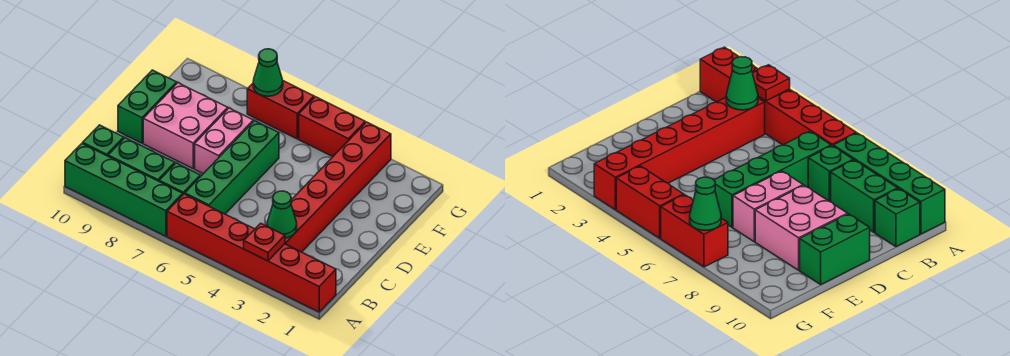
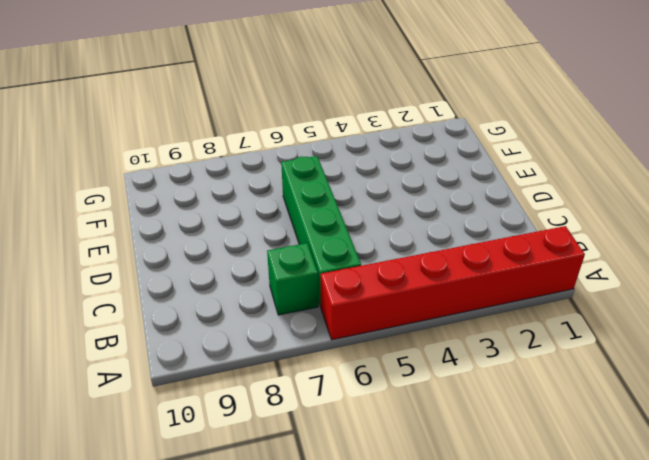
none -> green 1x4 brick [65,143,183,236]
none -> red 1x6 brick [285,122,391,252]
none -> green 1x2 brick [108,138,175,181]

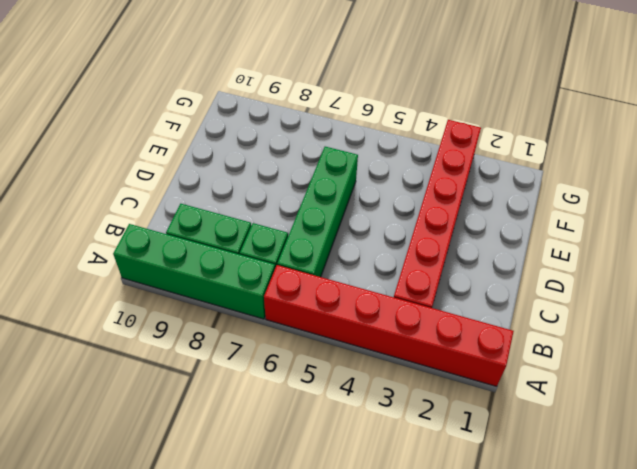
none -> green 1x1 brick [83,125,124,156]
none -> pink 1x2 brick [195,108,253,174]
none -> pink 2x2 brick [143,83,228,168]

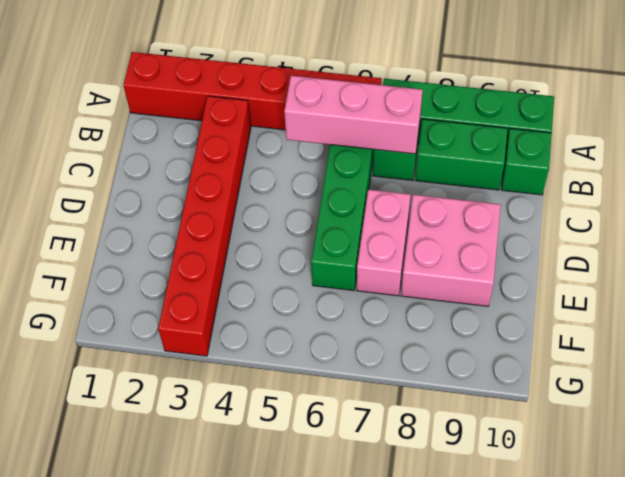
pink 1x3 brick [284,76,422,154] -> none
none -> green 1x2 brick [118,70,177,143]
none -> red 1x2 brick [299,97,365,157]
none -> red 1x2 brick [247,81,314,139]

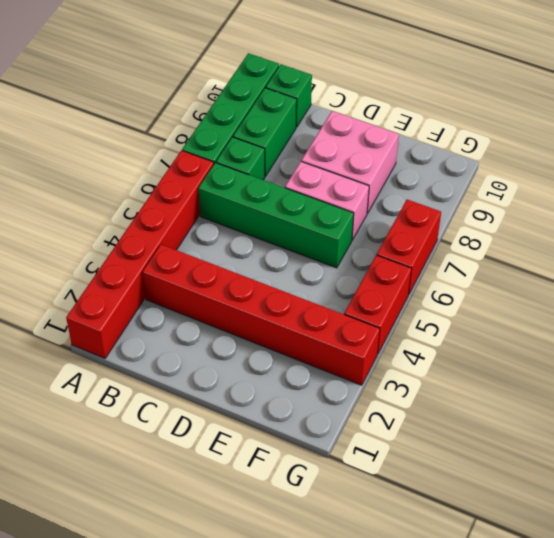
none -> green 1x2 brick [118,70,177,143]
none -> red 1x1 plate [244,223,285,261]
none -> green 1x1 cone [267,191,297,238]

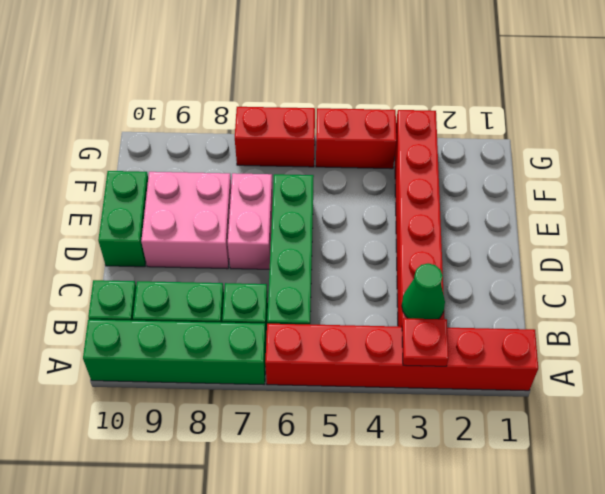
none -> green 1x1 cone [253,49,283,96]

